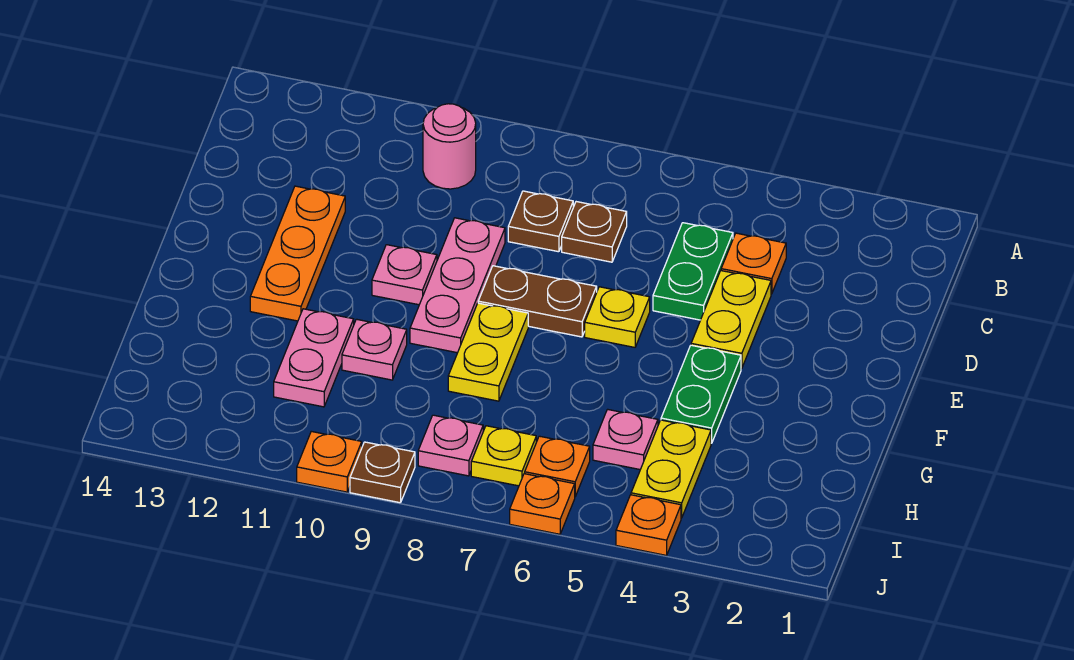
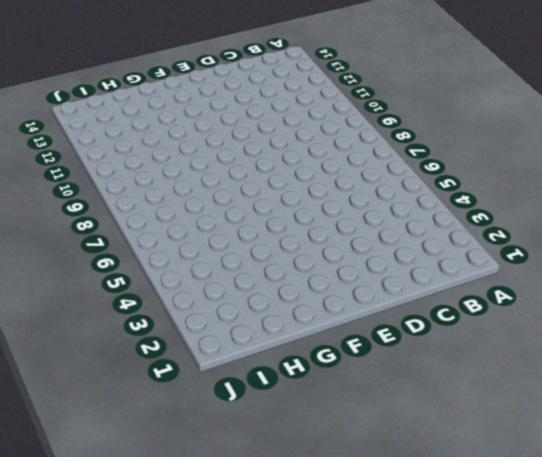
none -> pink 1x1 round brick [423,104,476,189]
none -> orange 1x1 plate [721,233,786,294]
none -> green 1x2 plate [653,223,733,320]

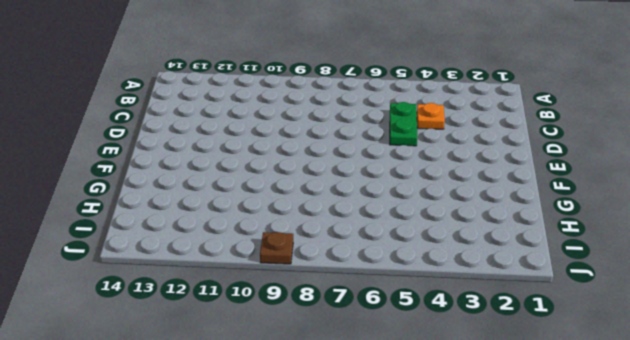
none -> pink 1x1 round brick [423,104,476,189]
none -> brown 1x1 plate [562,202,627,262]
none -> brown 1x1 plate [508,191,573,252]

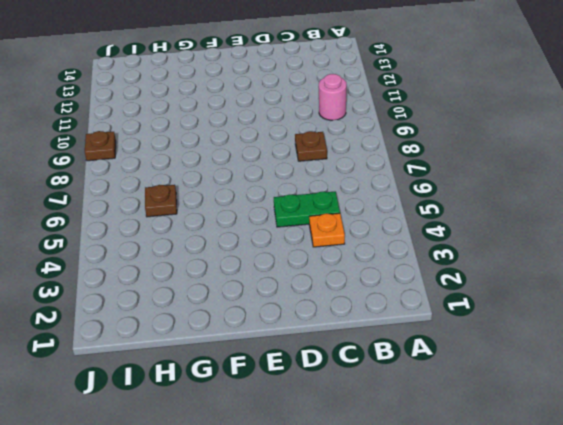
brown 1x1 plate [145,185,177,217] -> brown 1x1 plate moved to [562,202,627,262]
none -> yellow 1x2 plate [691,271,771,369]
none -> pink 1x3 plate [410,218,505,353]
none -> orange 1x3 plate [250,186,345,321]

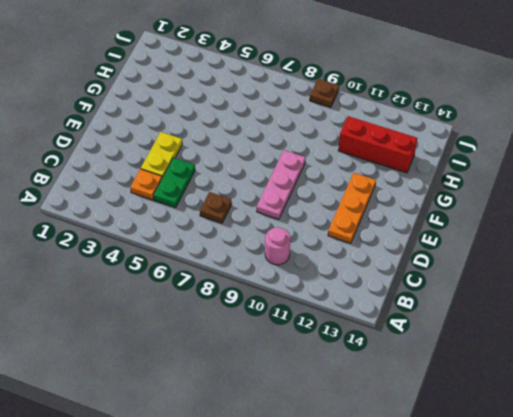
red 1x3 brick [338,116,417,173] -> pink 1x2 plate [274,309,354,407]
none -> brown 1x1 plate [508,191,573,252]
none -> yellow 1x1 plate [585,287,650,347]
none -> brown 1x2 plate [478,266,597,337]

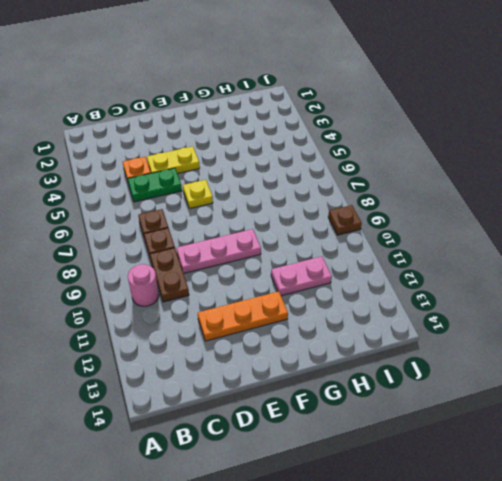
brown 1x2 plate [150,248,189,302] -> brown 1x2 plate moved to [478,266,597,337]
none -> pink 1x1 plate [372,245,437,305]
none -> green 1x2 plate [661,345,741,443]
none -> yellow 1x2 plate [448,303,528,401]

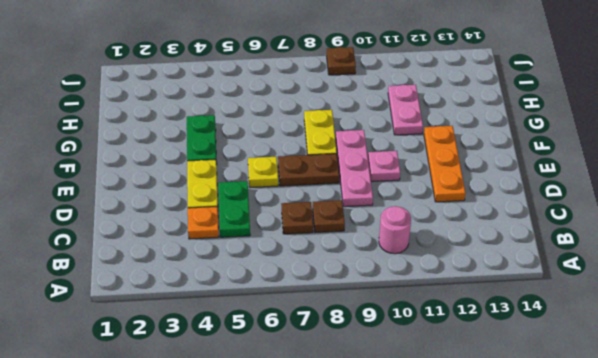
none -> pink 1x1 plate [342,319,407,380]
none -> yellow 1x2 plate [631,420,711,518]
none -> pink 1x1 plate [593,409,658,470]

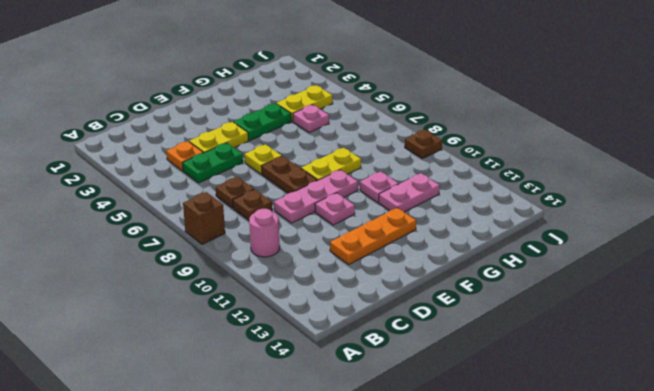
brown 1x1 brick [183,192,225,244] -> none
none -> orange 1x1 plate [525,436,590,496]
none -> yellow 1x1 plate [471,426,536,486]
none -> pink 1x1 plate [418,415,483,476]

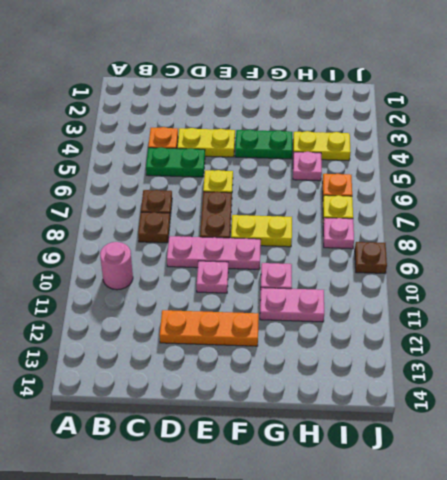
none -> orange 1x1 plate [616,495,681,555]
none -> orange 1x1 plate [510,474,575,534]
none -> orange 1x1 plate [297,431,362,492]

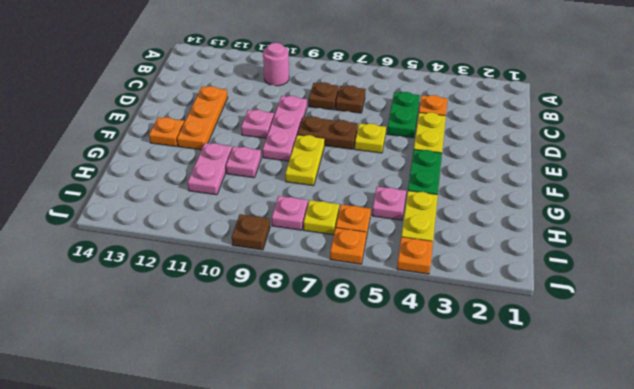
orange 1x1 plate [149,117,184,147] -> orange 1x1 plate moved to [297,431,362,492]

